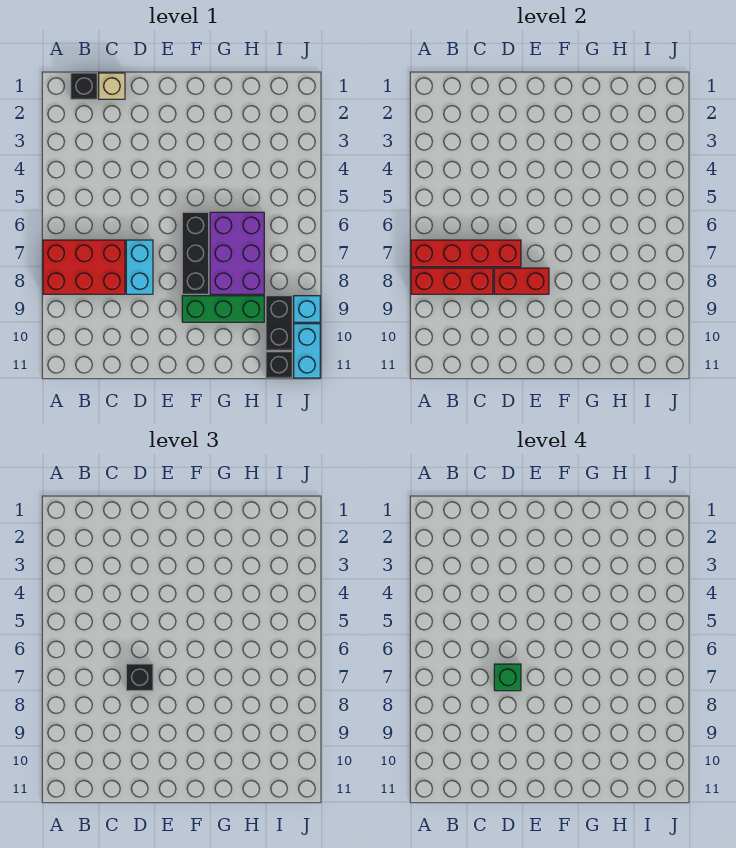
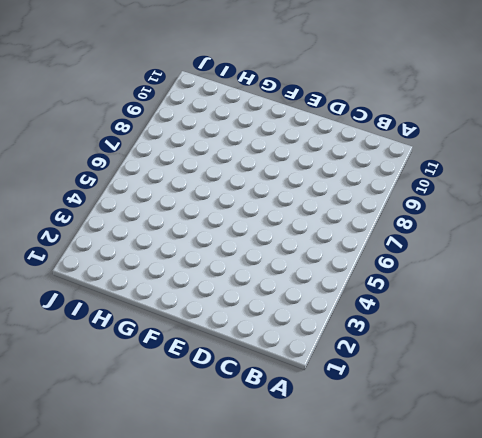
none -> red 2x3 brick [43,240,125,294]
none -> black 1x1 brick [71,73,97,99]
none -> tan 1x1 brick [99,73,125,99]

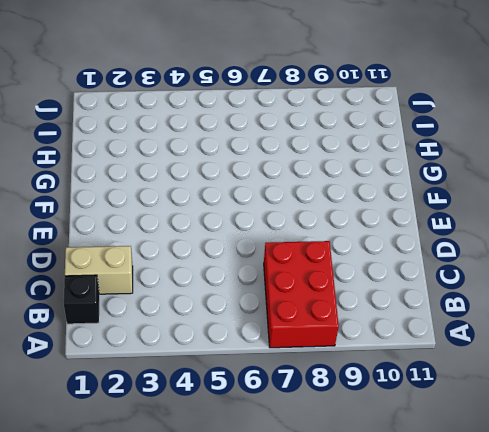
tan 1x2 brick [65,246,133,294] -> tan 1x1 brick [99,73,125,99]
none -> cyan 1x2 brick [126,240,153,294]
none -> black 1x3 brick [182,212,209,294]
none -> green 1x3 brick [182,296,264,322]

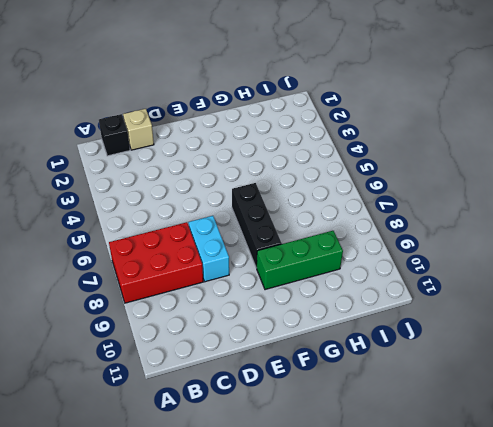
none -> purple 2x3 brick [210,212,264,294]
none -> black 1x2 brick [266,296,292,350]
none -> black 1x1 brick [266,352,292,378]

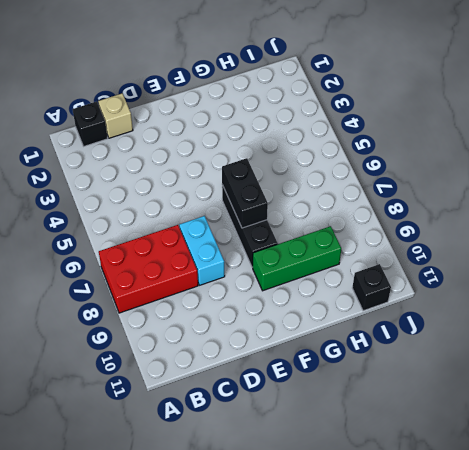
black 1x2 brick [222,158,268,228] -> black 1x2 brick moved to [266,296,292,350]
none -> purple 2x3 brick [210,212,264,294]
none -> cyan 1x1 brick [294,296,320,322]
none -> cyan 1x2 brick [294,324,320,378]

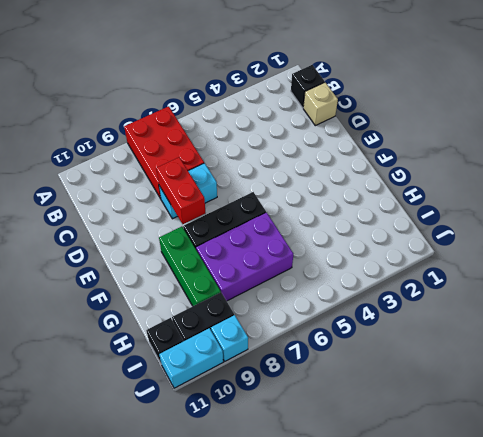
none -> red 1x4 brick [411,240,521,267]
none -> red 1x3 brick [411,268,493,294]
none -> black 1x1 brick [126,664,153,691]

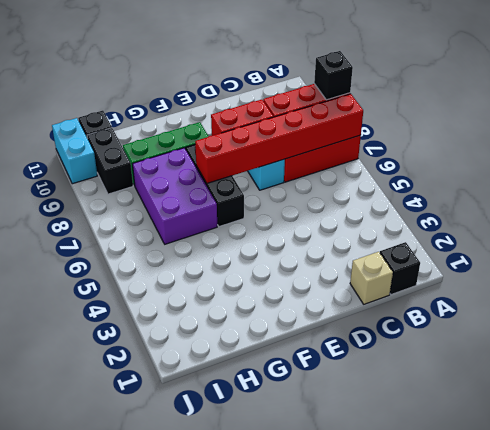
red 1x6 brick [195,94,363,183] -> red 1x4 brick [411,240,521,267]
black 1x1 brick [314,51,353,100] -> black 1x1 brick moved to [126,664,153,691]
none -> cyan 1x1 brick [294,296,320,322]
none -> green 1x1 brick [494,664,521,691]

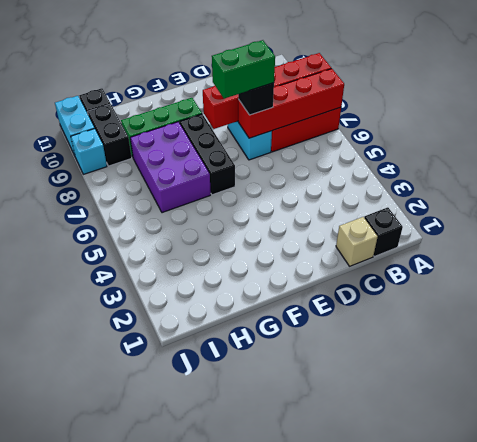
green 1x2 brick [212,40,275,99] -> green 1x1 brick [494,664,521,691]

